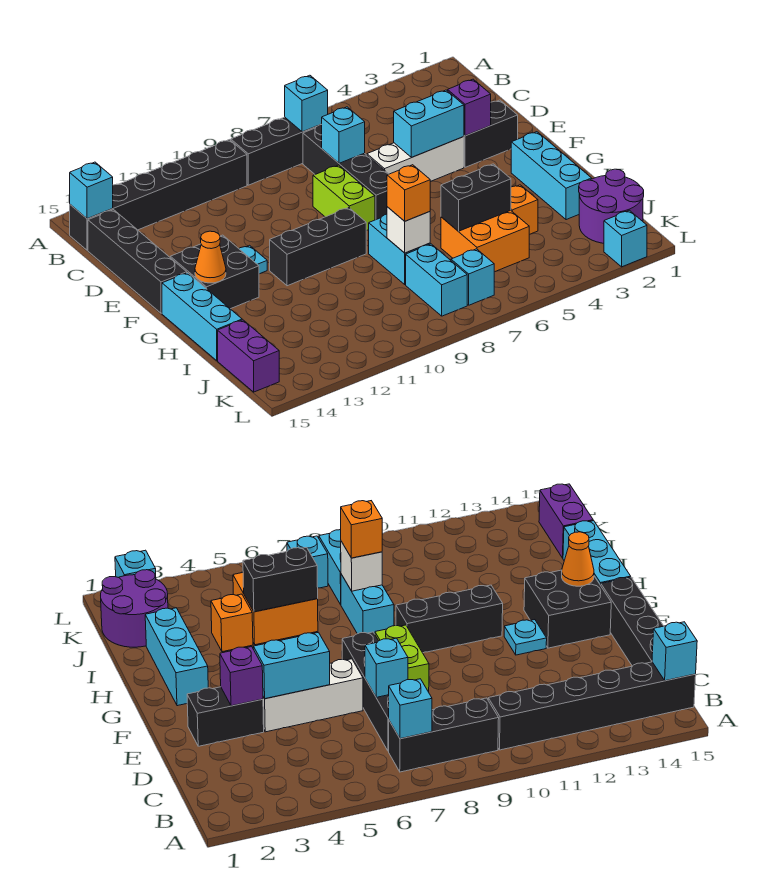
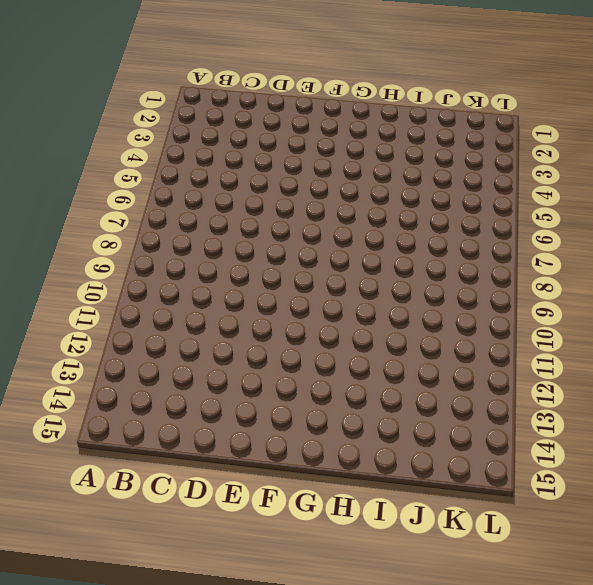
none -> black 1x3 brick [231,117,317,185]
none -> black 1x6 brick [70,140,247,250]
none -> black 1x4 brick [303,125,388,220]

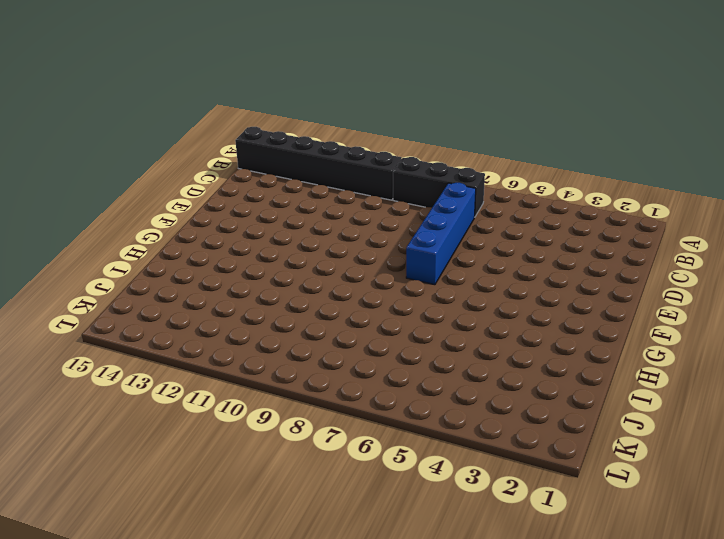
blue 1x4 brick [406,183,476,285] -> black 1x4 brick [303,125,388,220]
none -> black 1x4 brick [88,210,187,313]
none -> black 1x2 brick [464,100,518,167]
none -> white 1x3 brick [367,137,464,182]

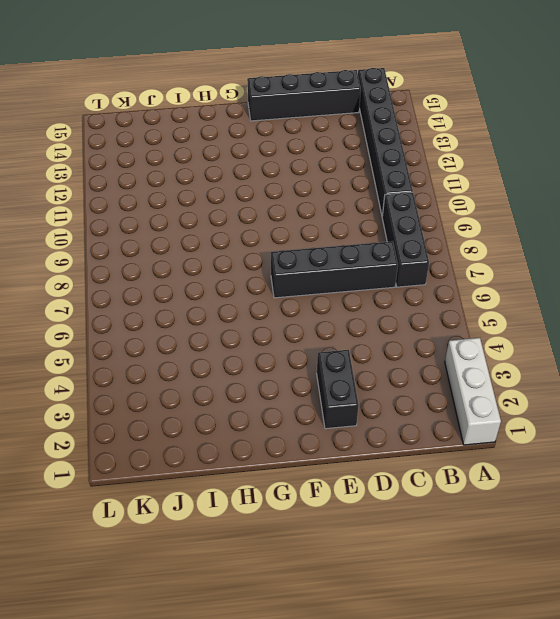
white 1x3 brick [445,338,501,445] -> white 1x3 brick moved to [367,137,464,182]
none -> lime 1x2 brick [313,165,375,231]
none -> cyan 1x1 plate [239,245,267,274]
none -> black 2x2 brick [170,235,259,309]

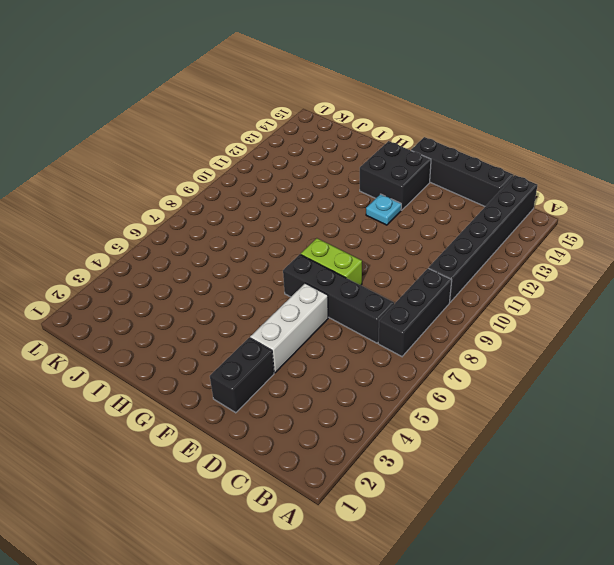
none -> cyan 1x3 brick [511,132,592,220]
none -> black 1x3 brick [270,208,366,286]
none -> cyan 1x3 brick [162,273,242,360]

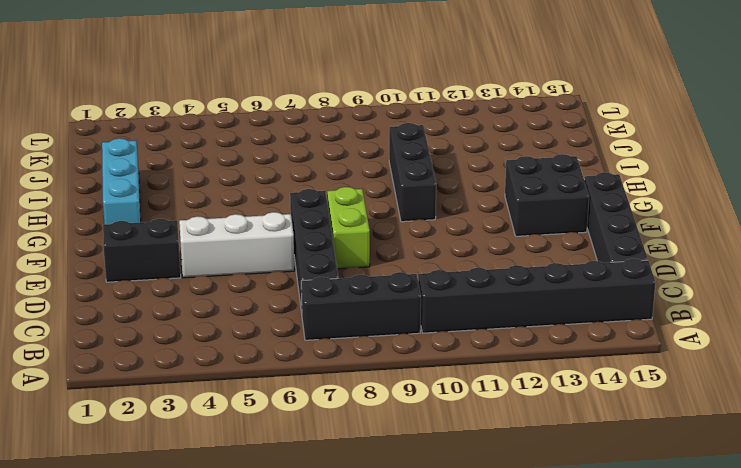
black 1x3 brick [389,123,436,222] -> black 1x3 brick turned to [270,208,366,286]
none -> cyan 1x1 plate [239,245,267,274]
none -> cyan 1x3 brick [162,273,242,360]
none -> cyan 1x2 brick [369,214,430,285]

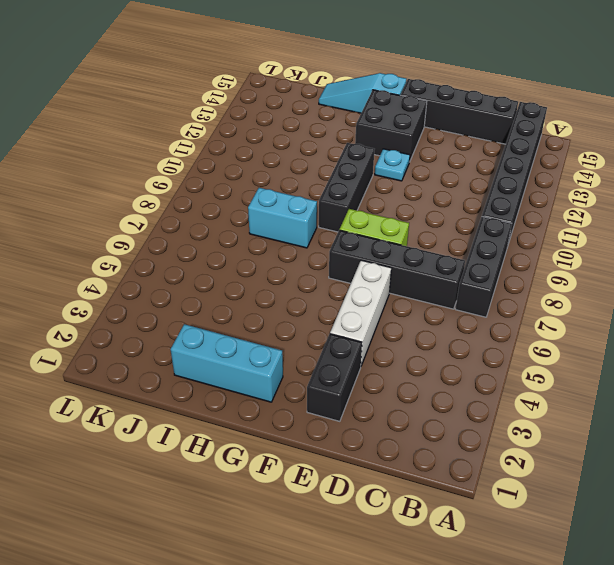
cyan 1x3 slope [319,73,406,113] -> cyan 1x3 brick [162,273,242,360]
none -> orange 1x1 brick [511,185,538,234]
none -> orange 2x2 brick [441,210,529,272]
none -> purple 2x2 round brick [579,169,644,243]

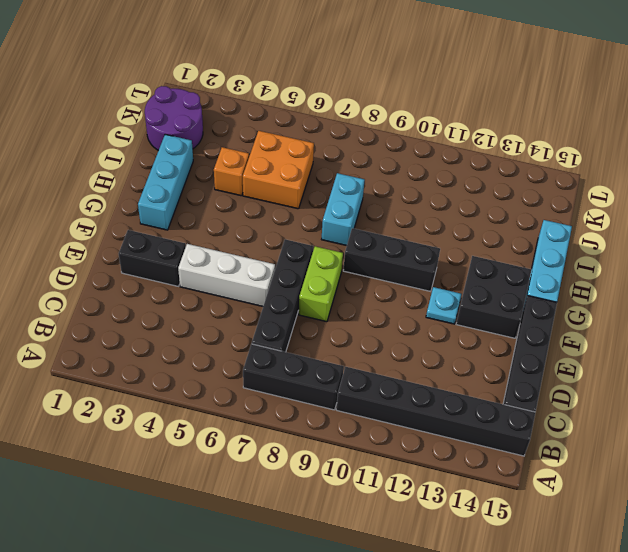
none -> cyan 1x2 brick [406,244,467,316]
none -> purple 1x2 brick [218,320,279,392]
none -> cyan 1x1 brick [451,249,494,305]

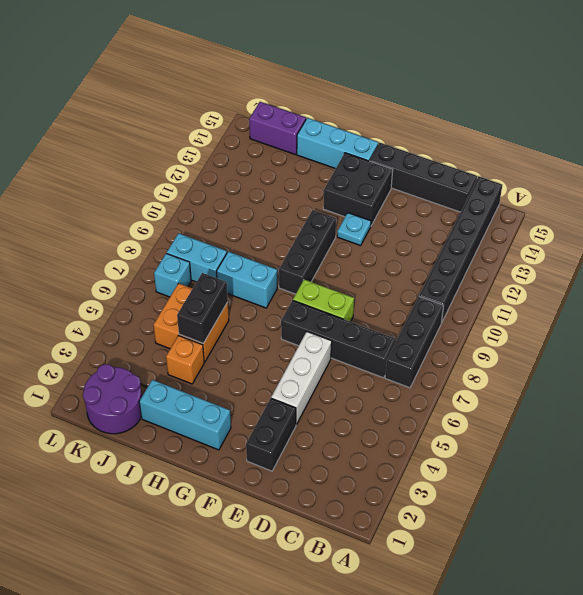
none -> cyan 1x1 brick [604,210,647,267]
none -> cyan 1x1 brick [285,75,328,132]
none -> cyan 1x1 brick [70,162,113,219]

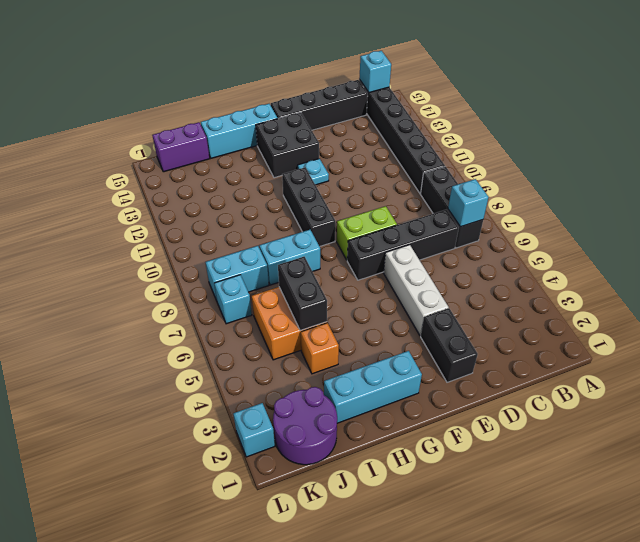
none -> cyan 1x1 brick [321,107,365,163]
none -> purple 1x1 brick [448,79,491,136]
none -> cyan 1x2 brick [394,90,464,158]

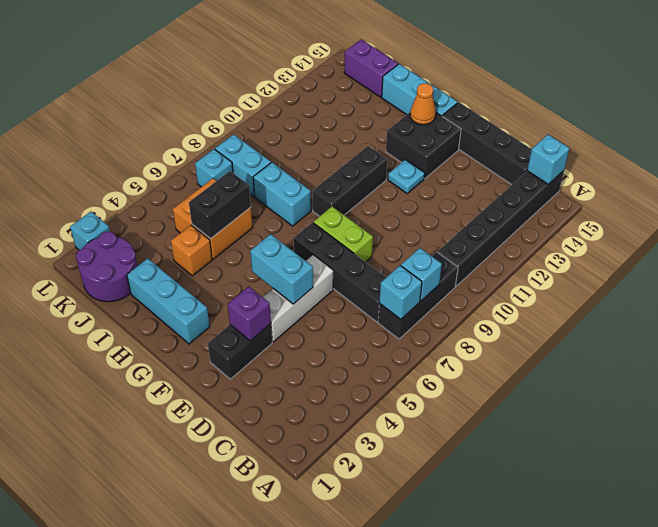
cyan 1x1 brick [401,248,442,301] -> cyan 1x1 brick moved to [321,107,365,163]
cyan 1x2 brick [250,234,313,304] -> cyan 1x2 brick turned to [394,90,464,158]
none -> white 1x1 brick [387,207,430,253]
none -> orange 1x1 brick [387,165,430,221]

